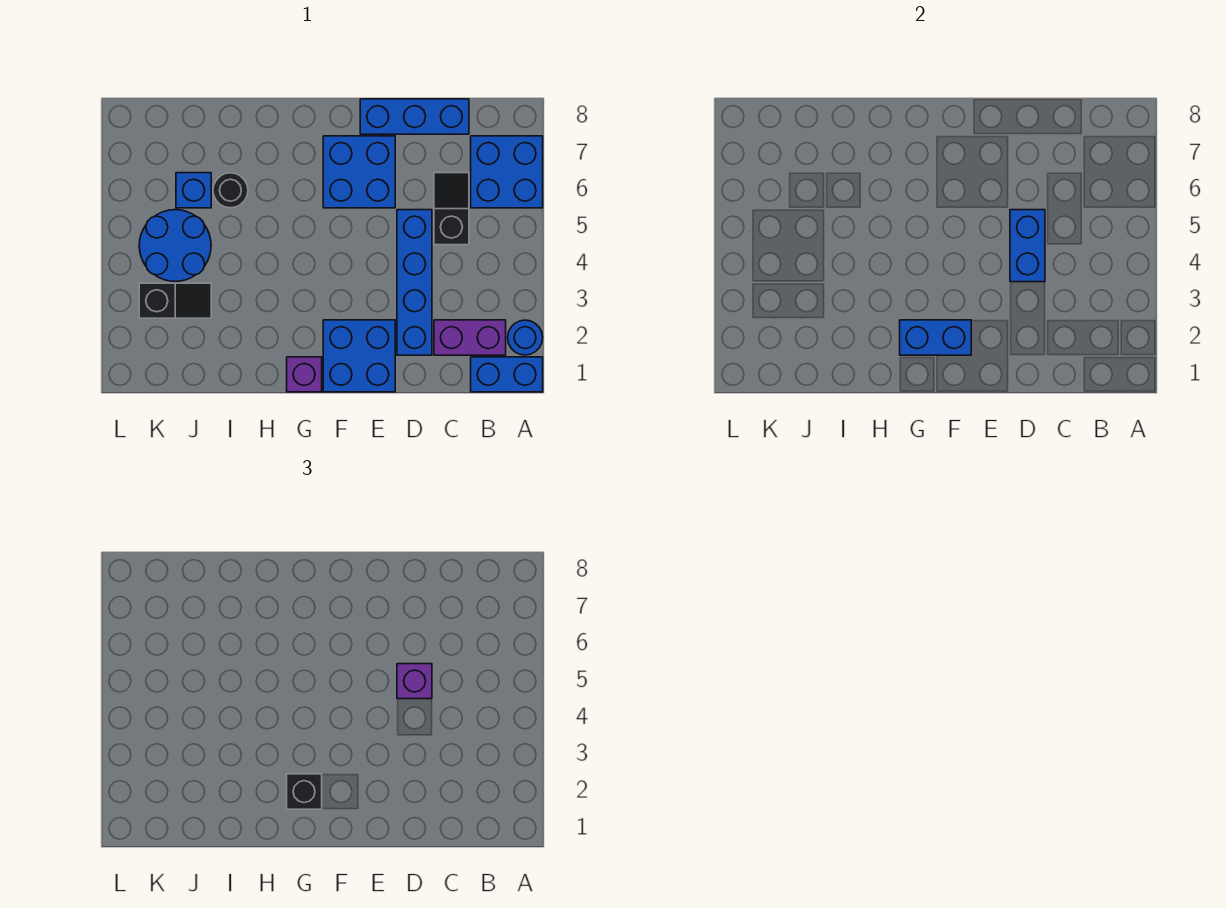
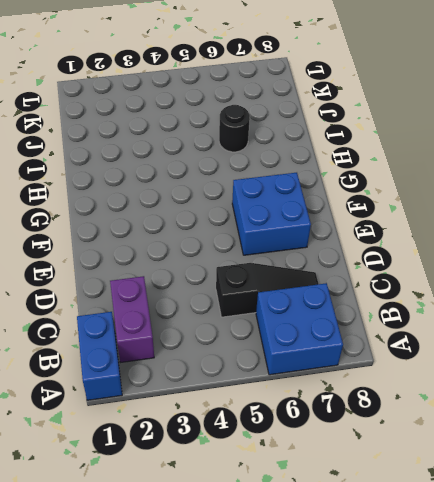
black 1x3 slope [216,263,318,317] -> black 1x2 slope [434,173,469,245]
none -> blue 1x1 round brick [508,320,543,355]
none -> blue 1x3 brick [360,99,469,134]
none -> blue 1x4 brick [397,210,432,355]

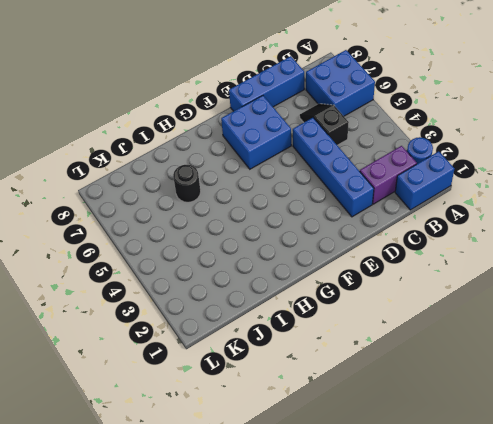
none -> blue 2x2 brick [323,320,395,392]
none -> purple 1x1 brick [287,357,322,392]
none -> black 1x2 slope [139,283,211,318]

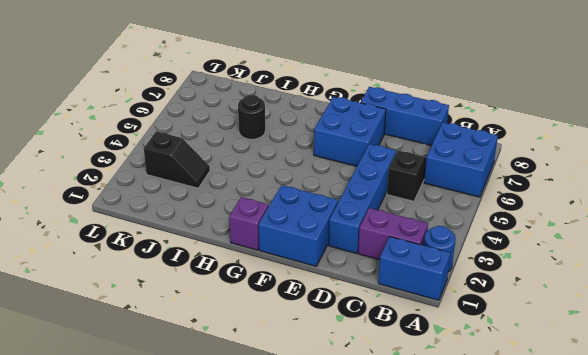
none -> blue 2x2 round brick [139,210,211,282]
none -> blue 1x1 brick [176,173,211,208]
none -> blue 1x2 brick [1010,210,1045,282]

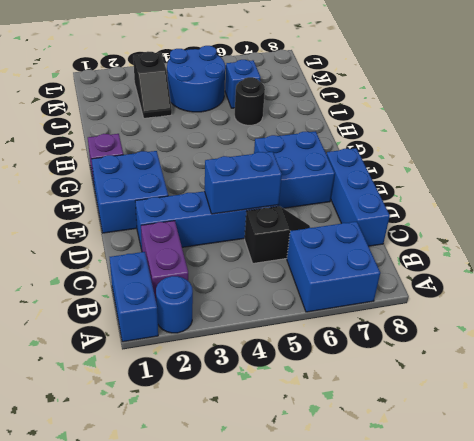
none -> blue 1x2 brick [900,320,971,355]
none -> purple 1x1 brick [397,664,432,699]
none -> black 1x1 brick [287,774,322,809]

